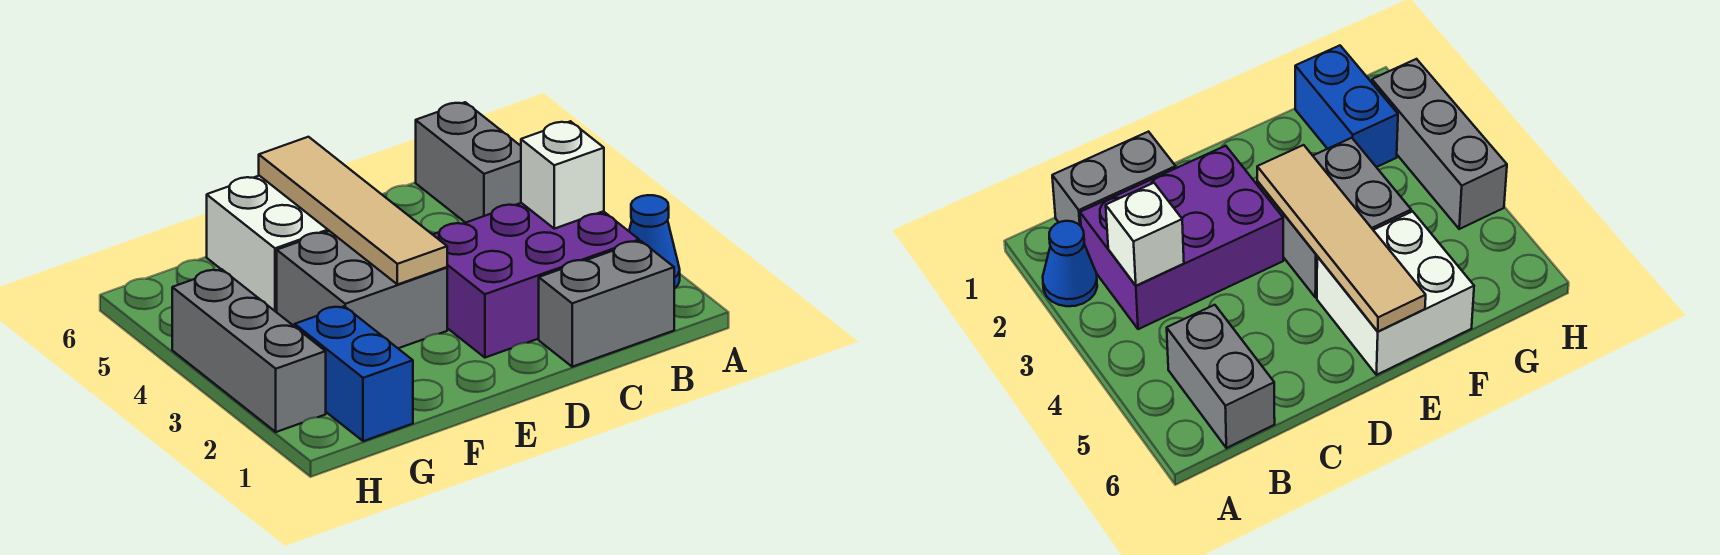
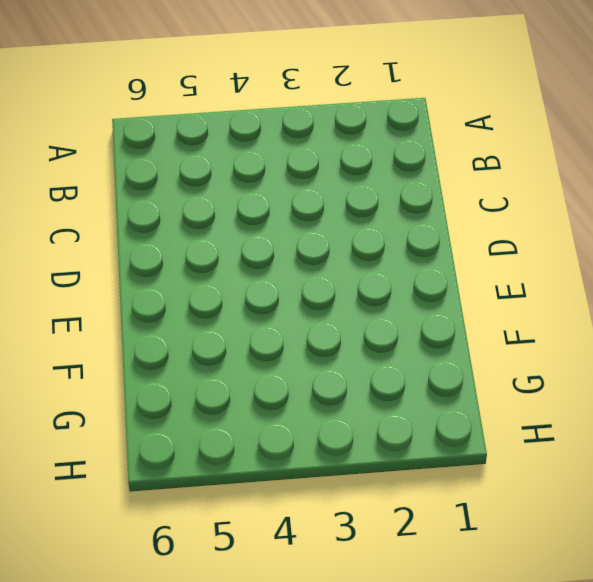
none -> blue 1x1 cone [629,195,680,289]
none -> grey 1x2 brick [539,241,674,367]

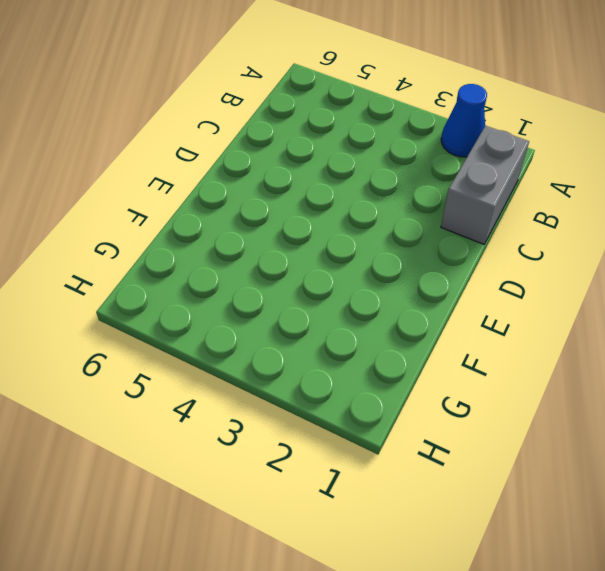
none -> purple 2x3 brick [433,203,639,358]
none -> grey 1x2 brick [416,102,521,223]

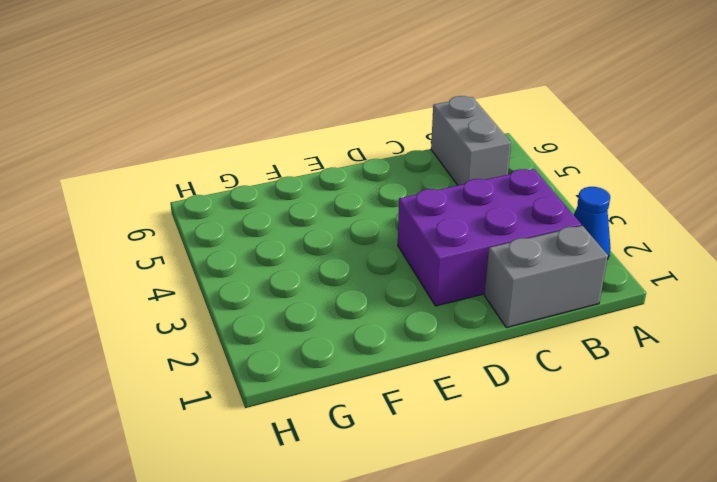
none -> grey 2x2 brick [277,231,447,348]
none -> white 2x2 brick [207,176,329,312]

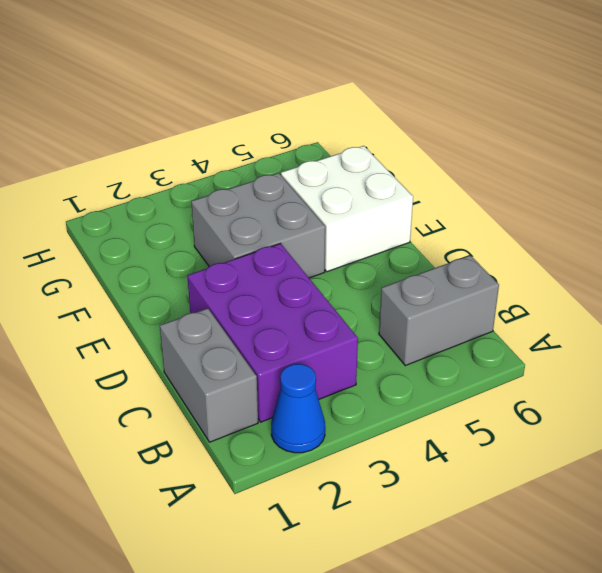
none -> blue 1x2 brick [295,306,413,441]
none -> grey 1x3 brick [172,269,326,432]

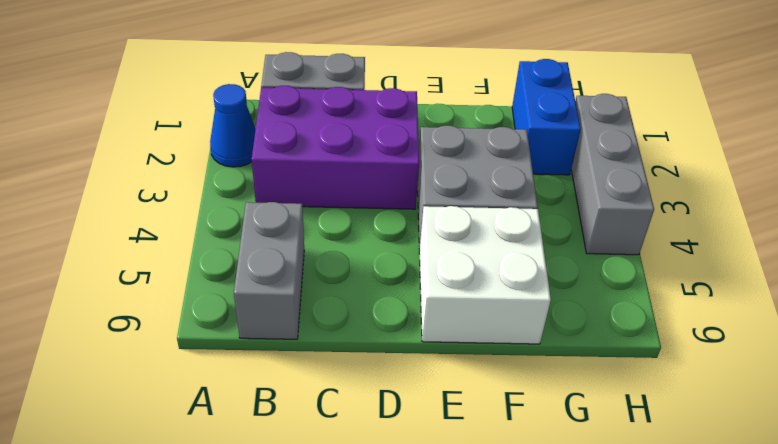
none -> white 1x1 brick [521,121,604,229]
none -> tan 1x4 tile [259,137,447,285]

